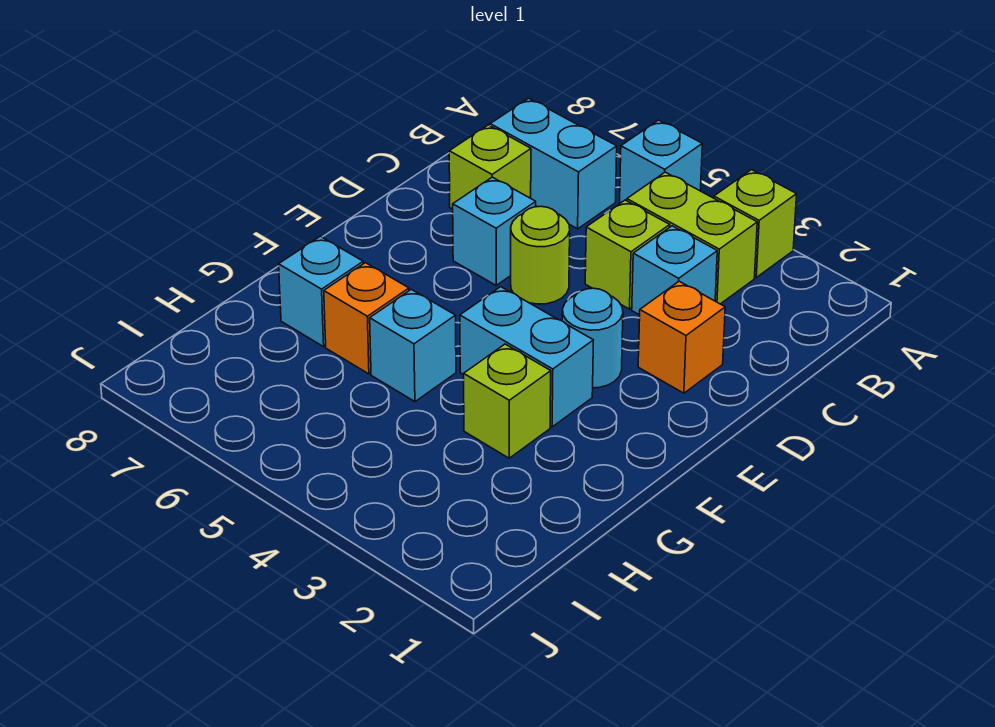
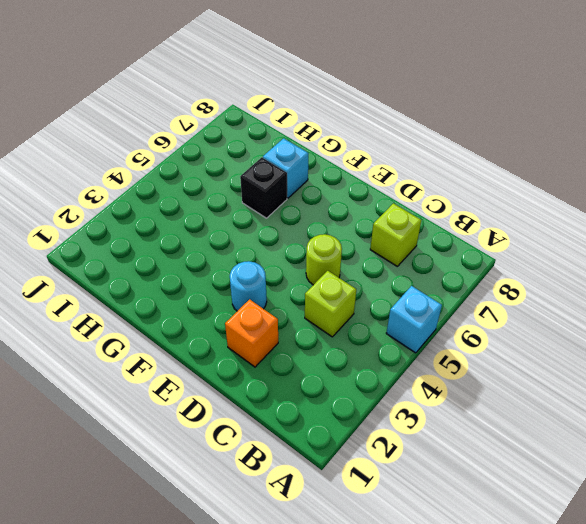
black 1x1 brick [240,158,287,218] -> orange 1x1 brick [324,263,409,374]
none -> lime 1x1 brick [714,170,797,277]
none -> lime 1x2 brick [627,172,757,304]
none -> cyan 1x2 brick [490,98,617,229]

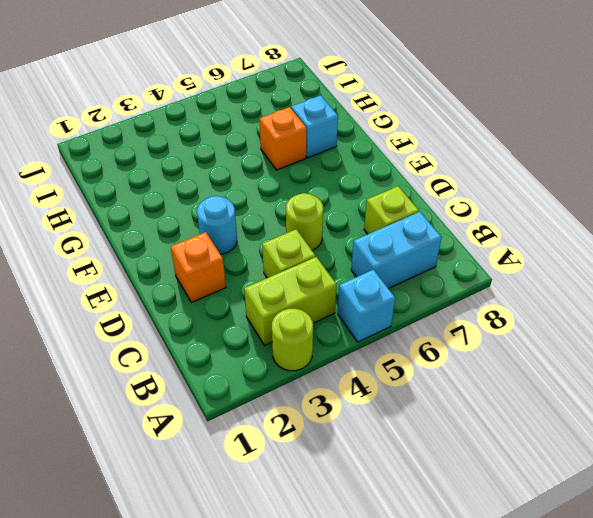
lime 1x1 round brick [272,309,313,371] -> lime 1x1 brick [714,170,797,277]
none -> cyan 1x1 brick [632,226,717,315]
none -> cyan 1x1 brick [453,177,536,285]
none -> cyan 1x2 brick [460,287,593,427]

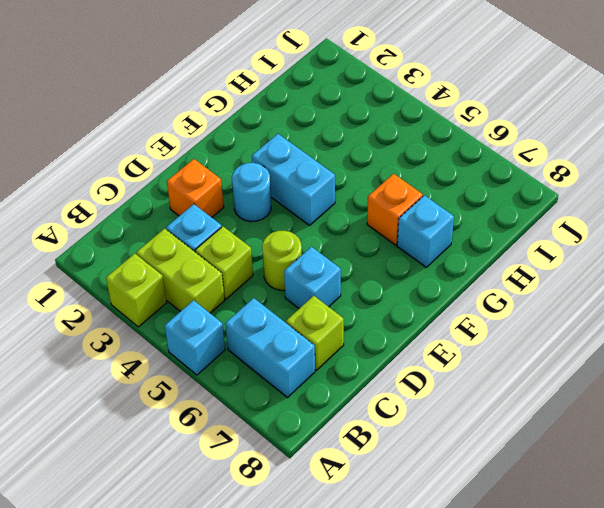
none -> lime 1x1 brick [464,344,551,458]
none -> cyan 1x1 brick [370,289,456,402]

